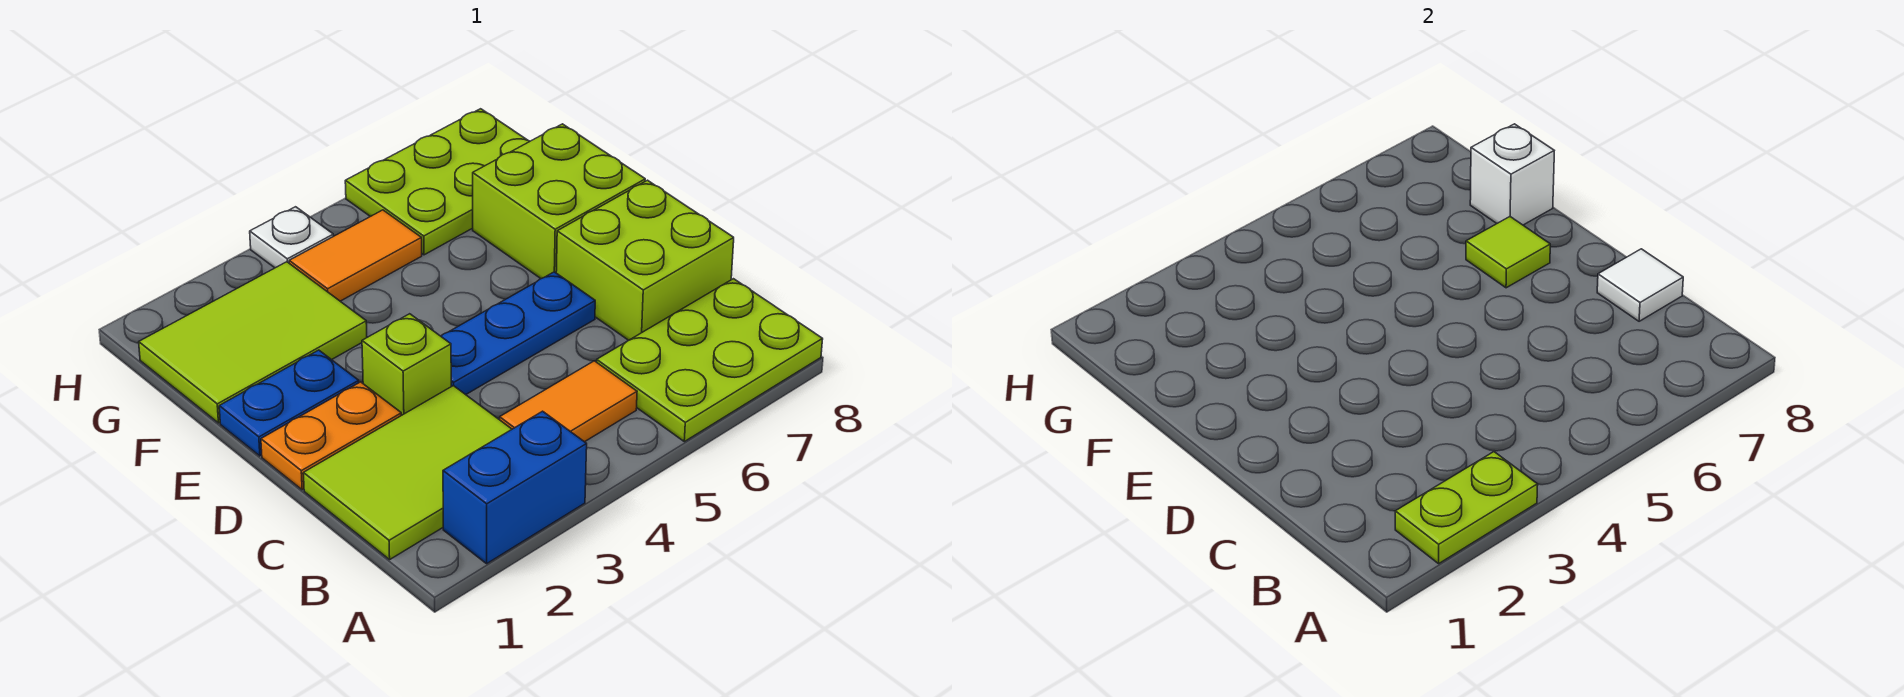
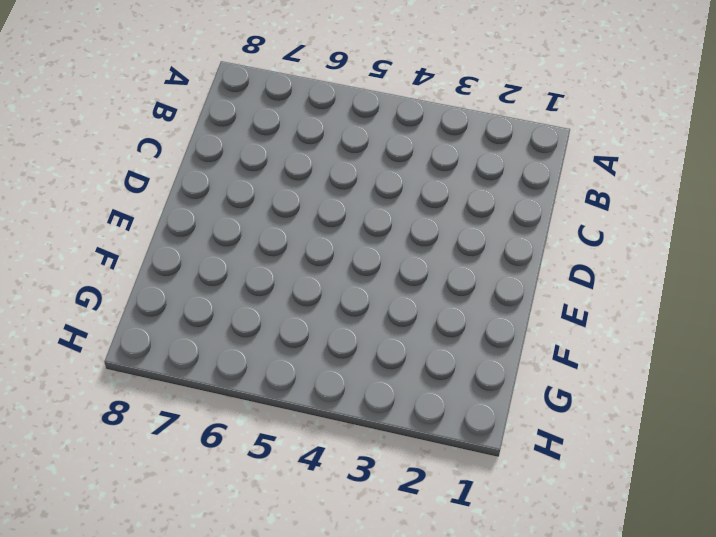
none -> blue 1x2 brick [443,411,587,564]
none -> lime 2x3 plate [597,279,823,442]
none -> lime 2x3 tile [303,386,512,560]

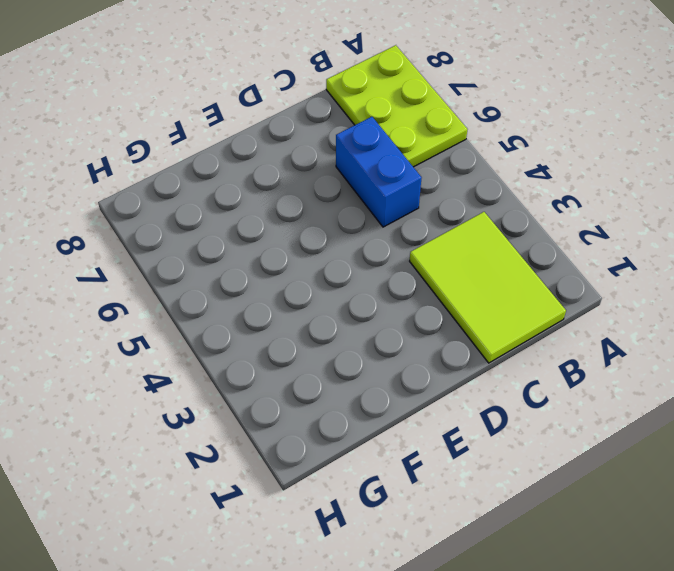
blue 1x2 brick [336,117,421,227] -> blue 1x2 brick moved to [443,411,587,564]
none -> orange 1x2 tile [500,361,637,442]
none -> lime 2x2 brick [556,180,734,340]
none -> orange 1x2 plate [261,382,401,490]

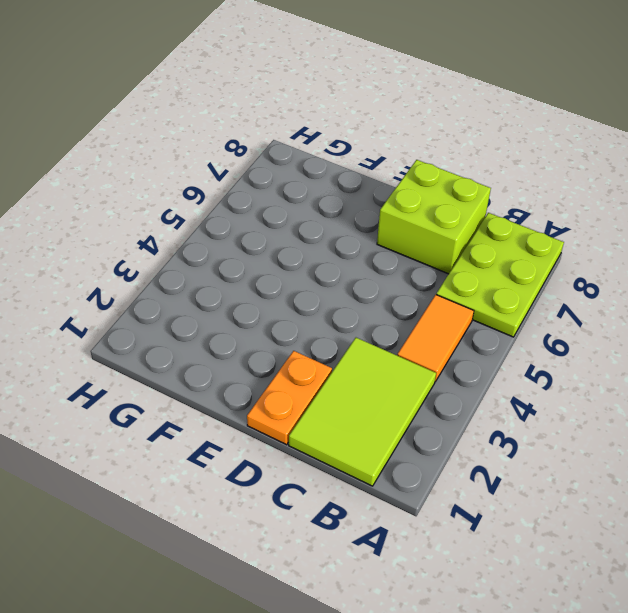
none -> blue 1x2 brick [443,411,587,564]
none -> lime 1x1 brick [362,314,451,415]
none -> blue 1x3 plate [441,272,595,395]

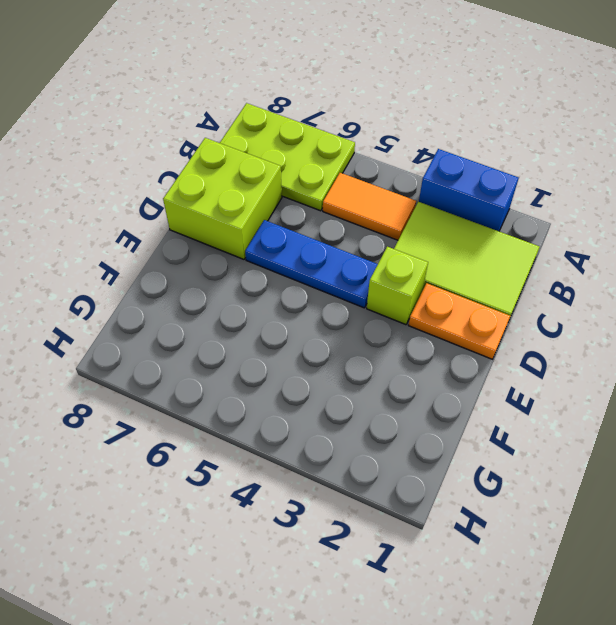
none -> blue 1x2 plate [219,350,359,456]
none -> lime 2x2 brick [473,124,645,279]
none -> lime 2x3 tile [139,262,367,423]

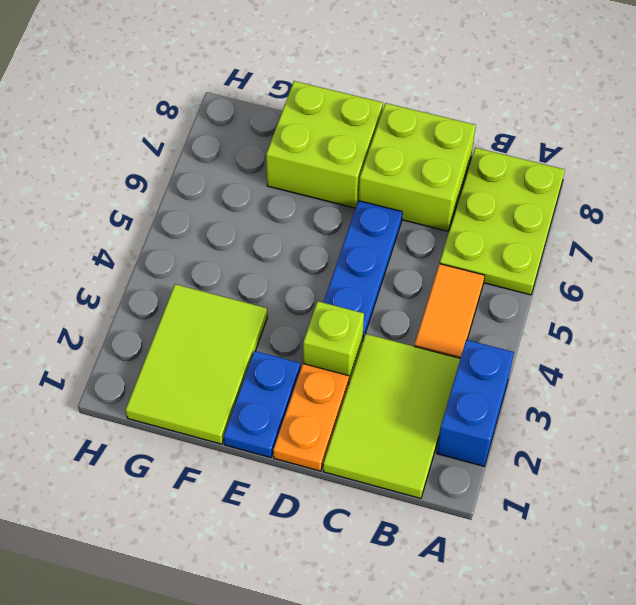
none -> orange 1x2 tile [289,210,422,301]
none -> lime 2x3 plate [345,109,530,255]
none -> white 1x1 plate [250,207,333,268]

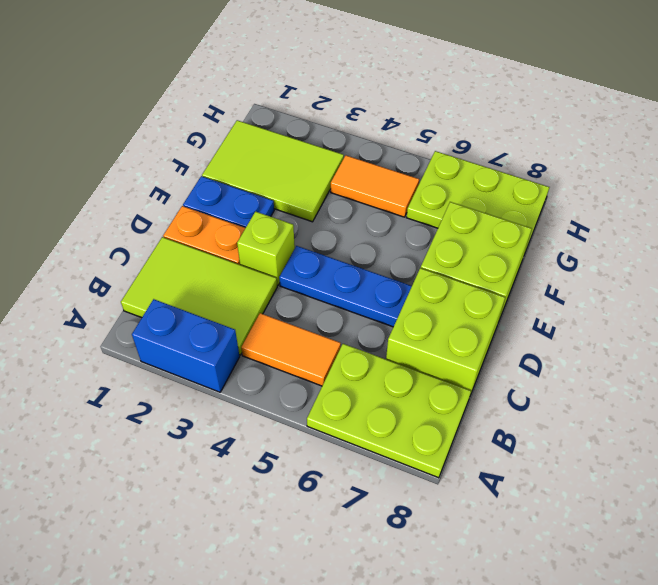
none -> white 1x1 plate [250,207,333,268]
none -> lime 1x2 plate [1395,452,1538,564]
none -> white 1x1 tile [1597,249,1683,321]

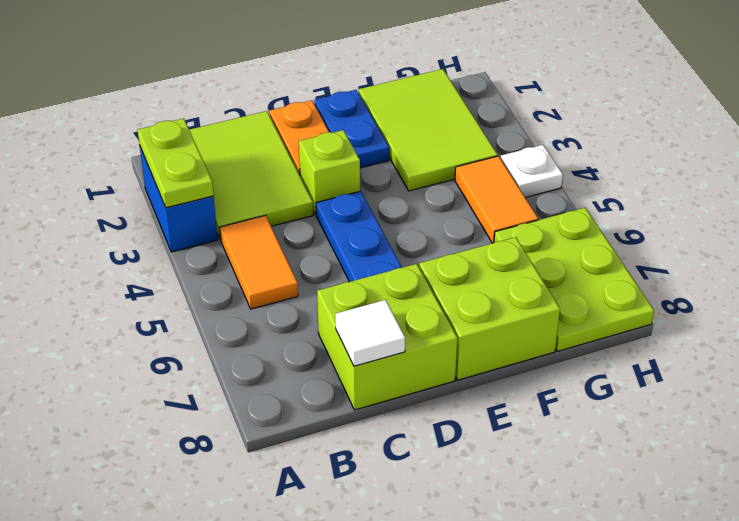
none -> lime 2x3 plate [597,279,823,442]
none -> lime 1x1 tile [1466,217,1550,288]
none -> white 1x1 brick [1470,124,1554,225]

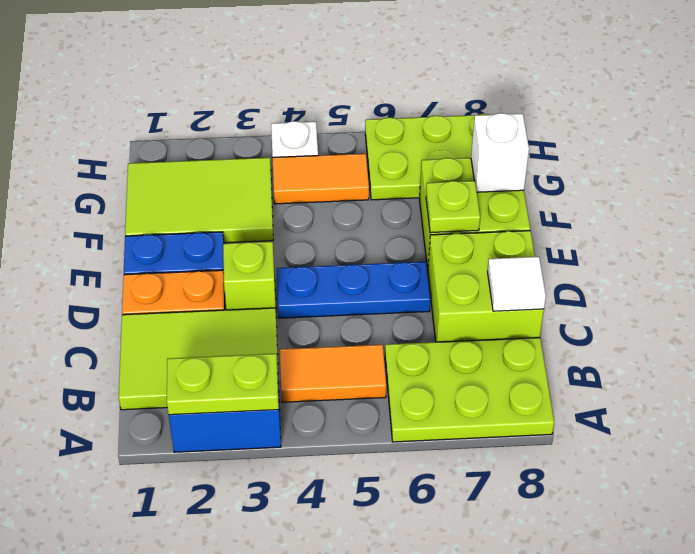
lime 1x1 plate [426,181,480,233] -> lime 1x1 tile [1466,217,1550,288]

